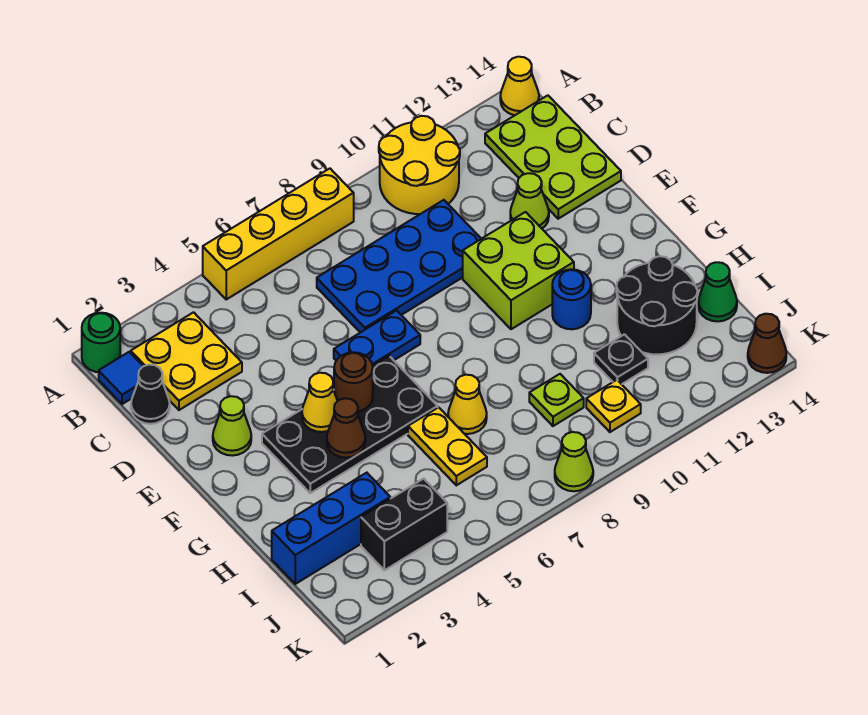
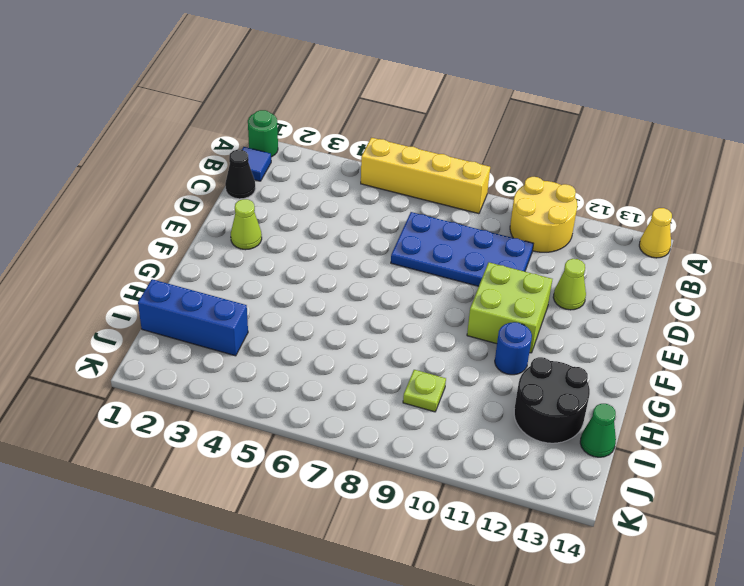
none -> yellow 2x2 plate [131,312,242,410]
none -> lime 2x3 plate [485,95,621,219]
none -> blue 1x2 plate [334,310,420,366]

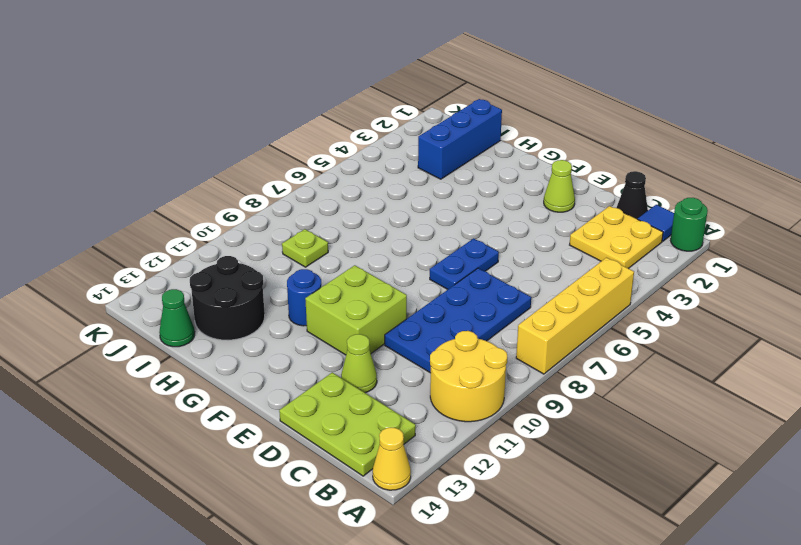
none -> black 2x4 plate [262,356,438,493]
none -> yellow 1x2 plate [408,407,487,485]
none -> yellow 1x1 cone [448,375,487,434]

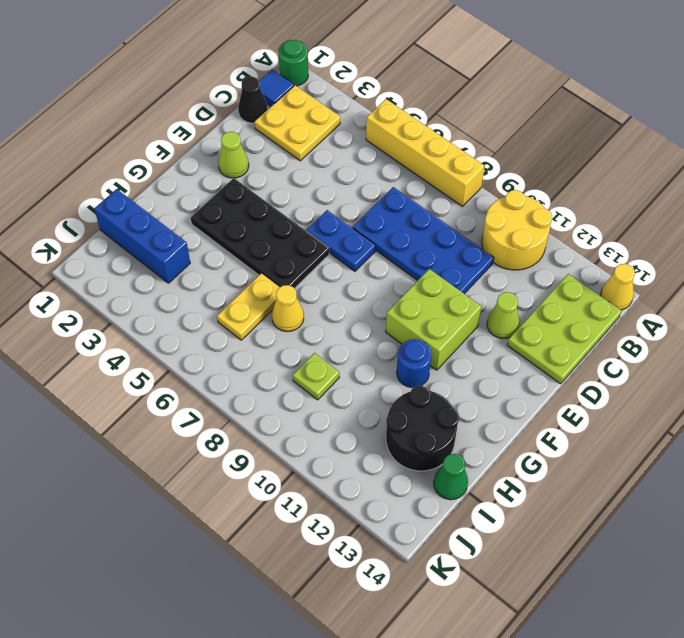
none -> black 1x1 plate [594,334,648,384]
none -> black 1x2 brick [361,479,447,570]
none -> yellow 1x1 plate [586,380,641,432]

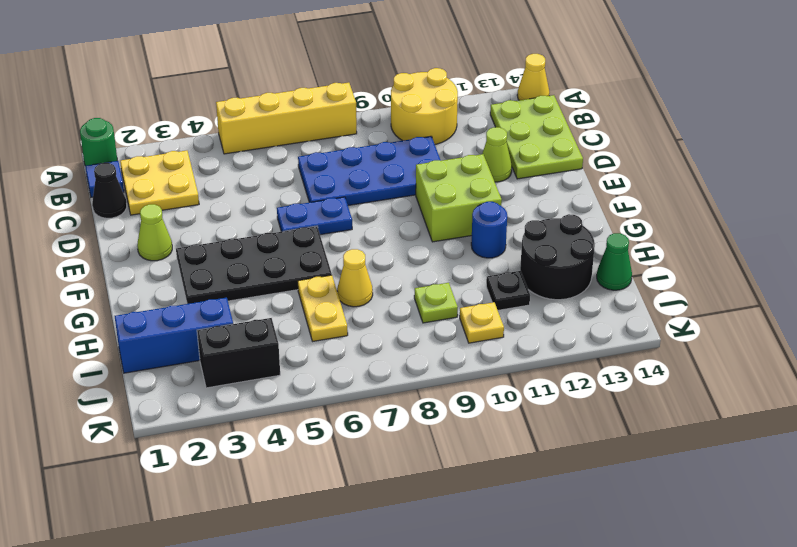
none -> lime 1x1 cone [555,432,593,491]
none -> brown 1x1 cone [748,314,786,373]
none -> yellow 1x1 cone [302,373,337,432]

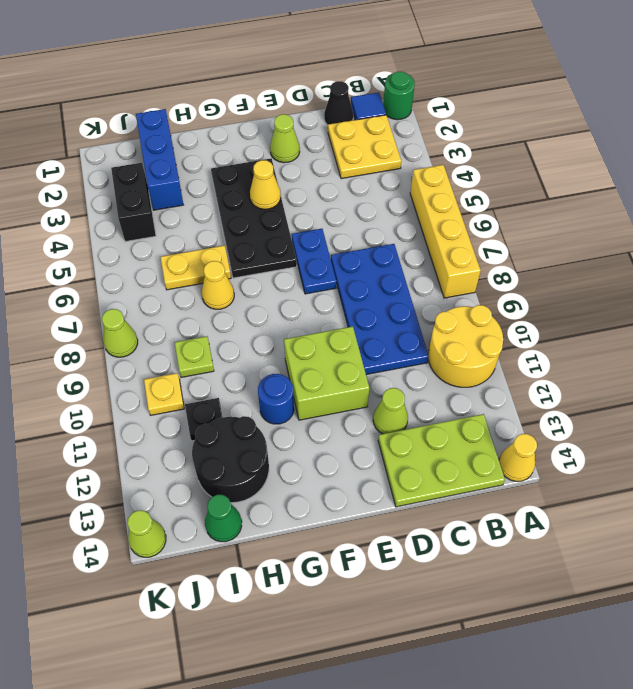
lime 1x1 cone [127,510,166,557] -> brown 1x1 cone [748,314,786,373]
none -> brown 1x1 round brick [334,352,373,412]
none -> brown 1x1 cone [327,398,365,458]

